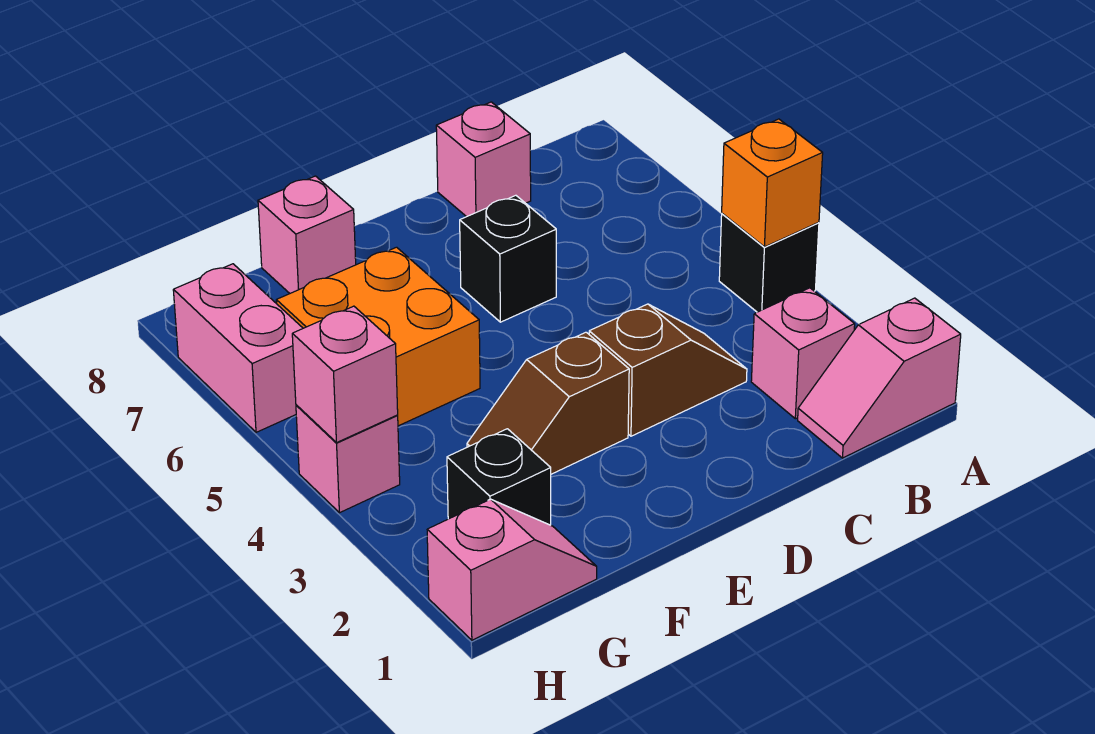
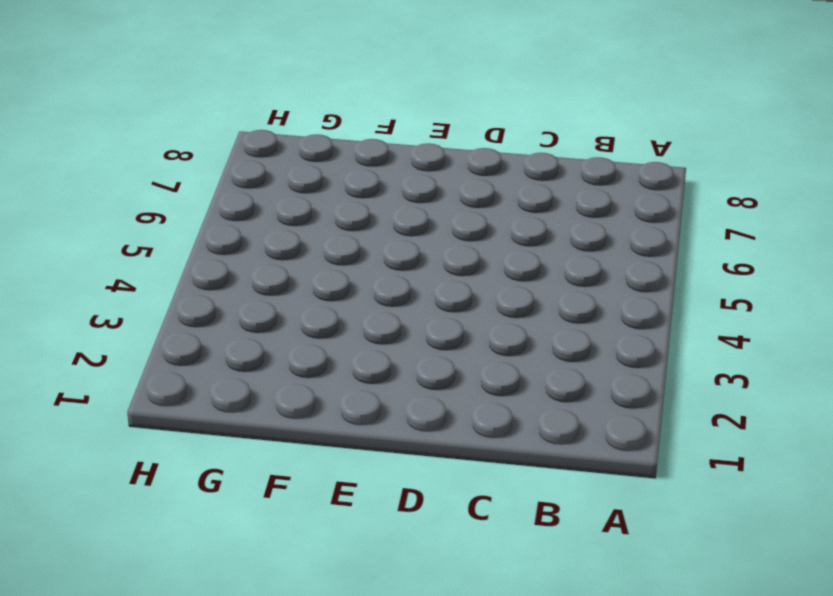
none -> pink 1x2 slope [798,298,961,458]
none -> black 1x1 brick [719,214,819,312]
none -> pink 1x1 brick [751,288,855,419]

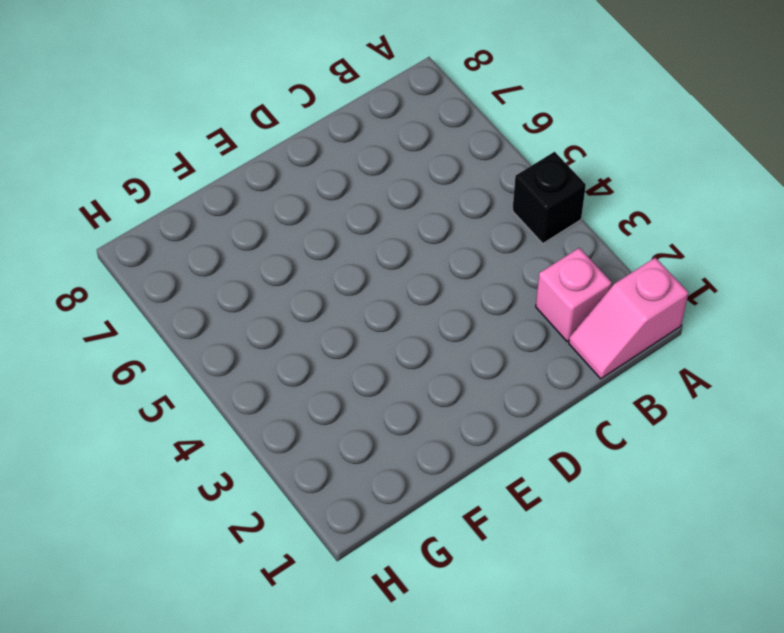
none -> brown 1x2 slope [589,304,747,436]
none -> pink 1x1 brick [436,102,531,217]
none -> black 1x1 brick [460,195,556,322]

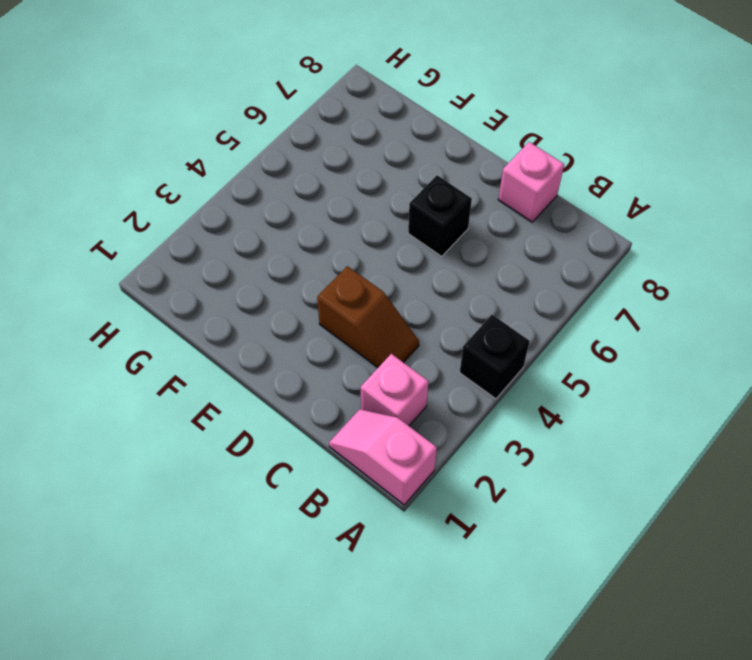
none -> brown 1x2 slope [467,332,629,474]
none -> orange 2x2 brick [276,247,480,426]
none -> pink 1x1 brick [258,176,356,293]

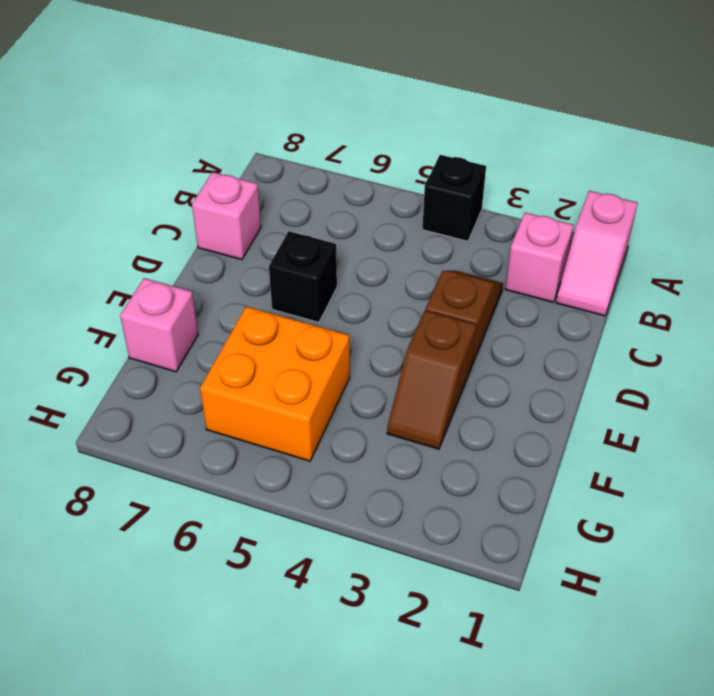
none -> pink 1x2 slope [427,499,597,640]
none -> black 1x1 brick [447,429,551,525]
none -> pink 1x1 brick [296,405,400,513]

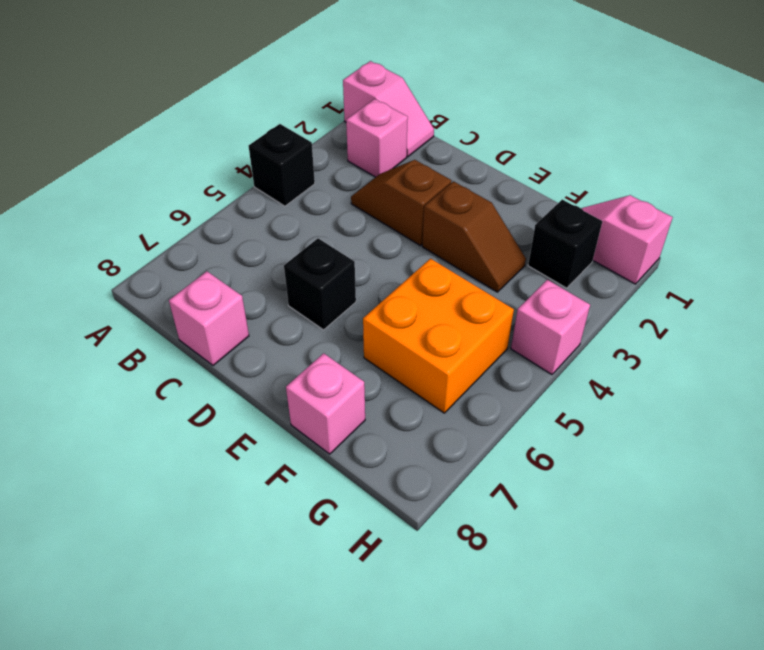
none -> pink 1x2 brick [173,264,303,432]
none -> orange 1x1 brick [722,119,823,247]
none -> pink 1x1 brick [292,306,398,443]

